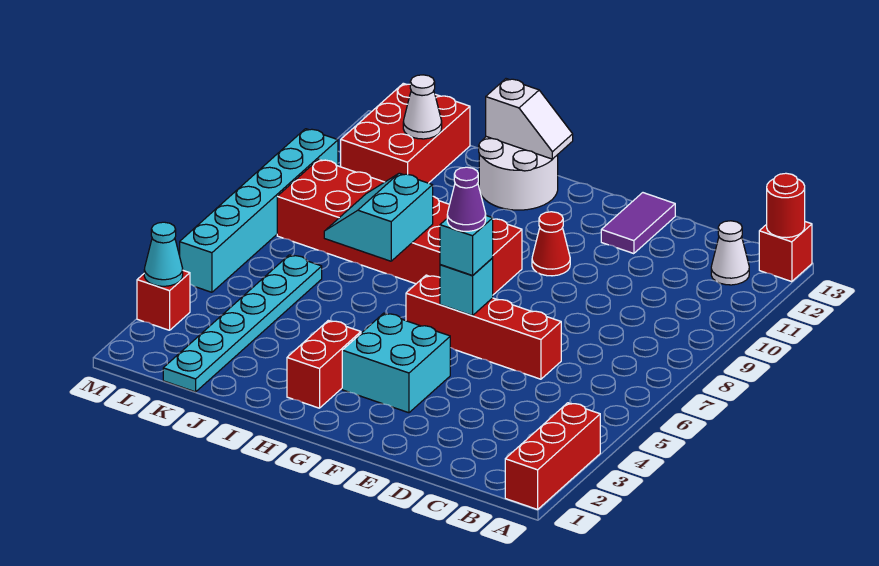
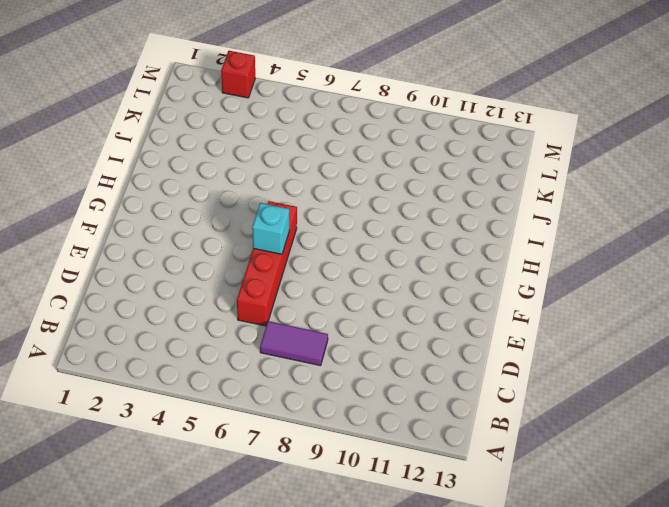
purple 1x2 tile [260,321,328,366] -> purple 1x2 tile moved to [601,193,675,254]
none -> red 1x3 brick [505,403,600,509]
none -> red 1x1 brick [759,222,812,282]
none -> white 1x1 cone [711,221,749,285]

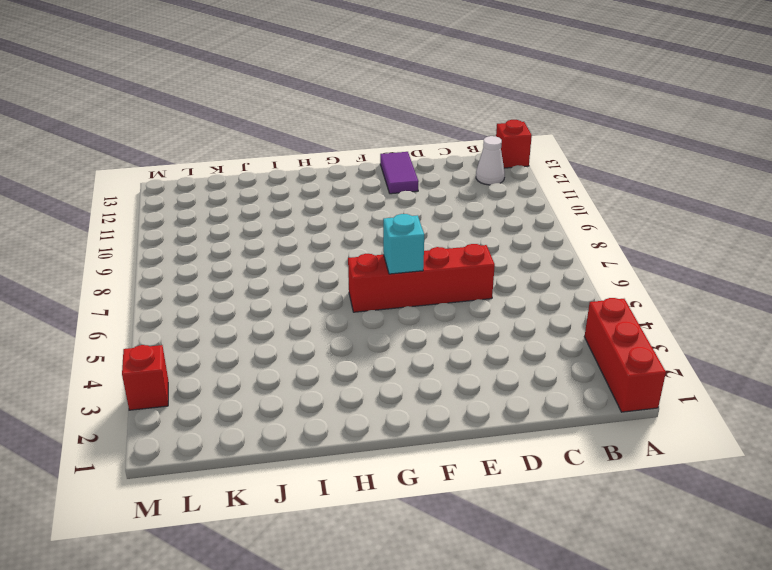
none -> cyan 2x2 brick [342,313,450,413]
none -> red 1x1 cone [532,212,570,276]
none -> red 2x6 brick [277,159,522,295]

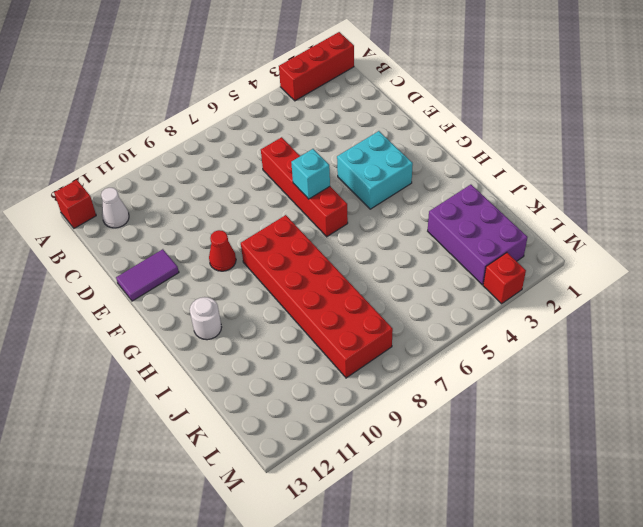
white 1x1 round brick [190,297,222,340] -> white 2x2 round brick [479,137,558,210]
purple 2x3 brick [428,185,528,285] -> cyan 1x6 plate [163,255,322,392]
none -> red 1x2 brick [287,320,361,408]
none -> red 2x3 brick [341,83,470,183]
none -> cyan 1x6 brick [180,129,338,292]

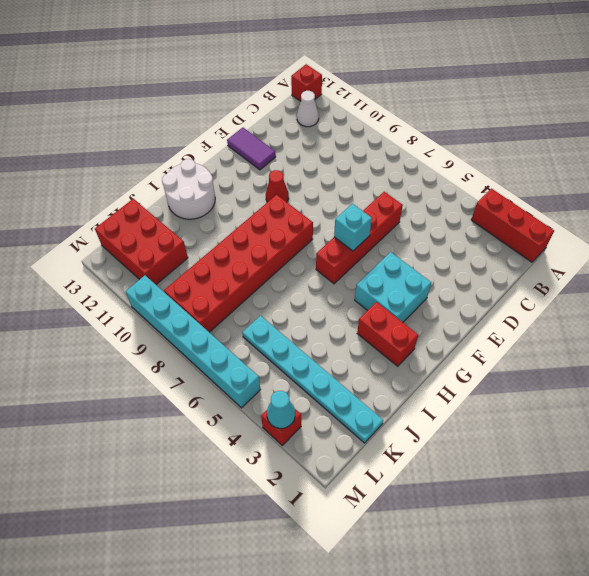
none -> red 1x1 round brick [767,173,805,238]
none -> white 1x2 slope [486,79,573,159]
none -> cyan 2x2 slope [324,173,433,261]

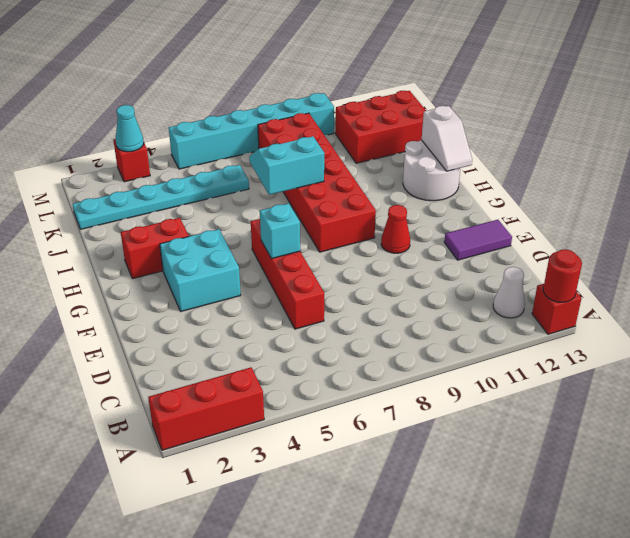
none -> white 1x1 cone [403,75,442,139]
none -> cyan 1x1 brick [440,216,493,275]
none -> purple 1x1 cone [447,167,486,231]

